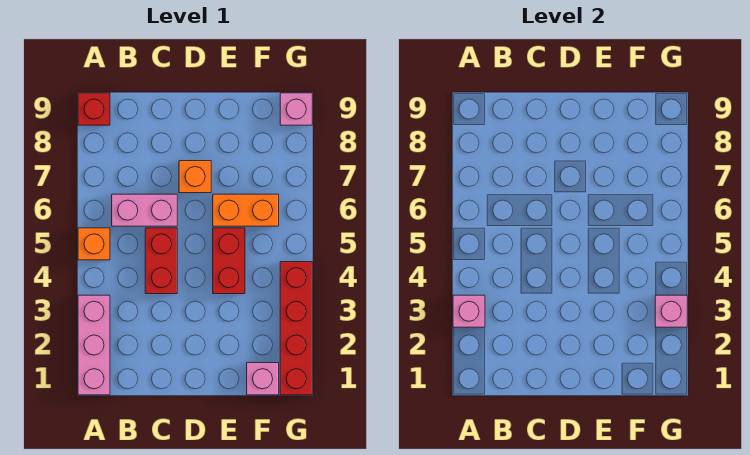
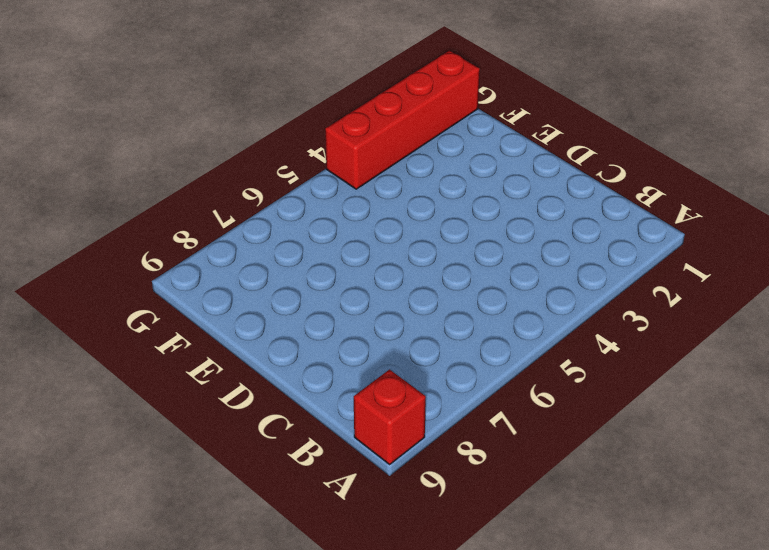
none -> pink 1x3 brick [78,295,110,395]
none -> orange 1x1 brick [78,228,110,260]
none -> pink 1x2 brick [112,194,177,226]

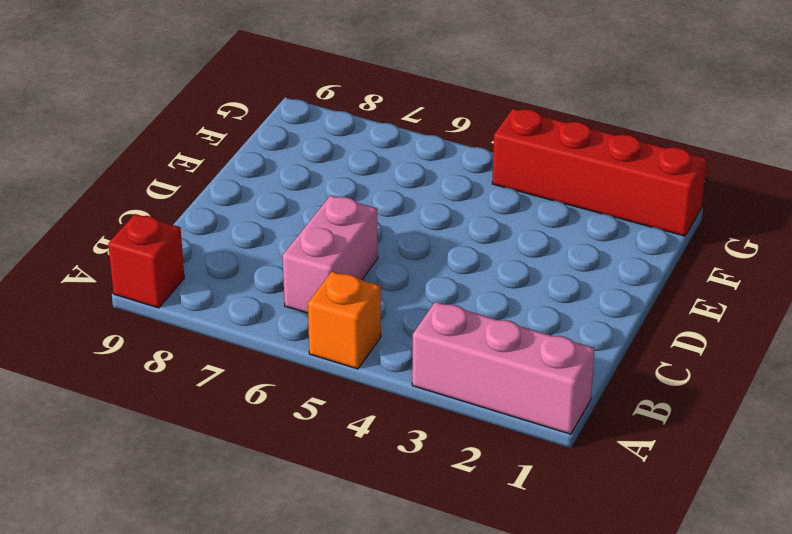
none -> red 1x2 brick [145,228,177,294]
none -> orange 1x1 brick [179,161,211,193]
none -> red 1x2 brick [213,228,245,294]

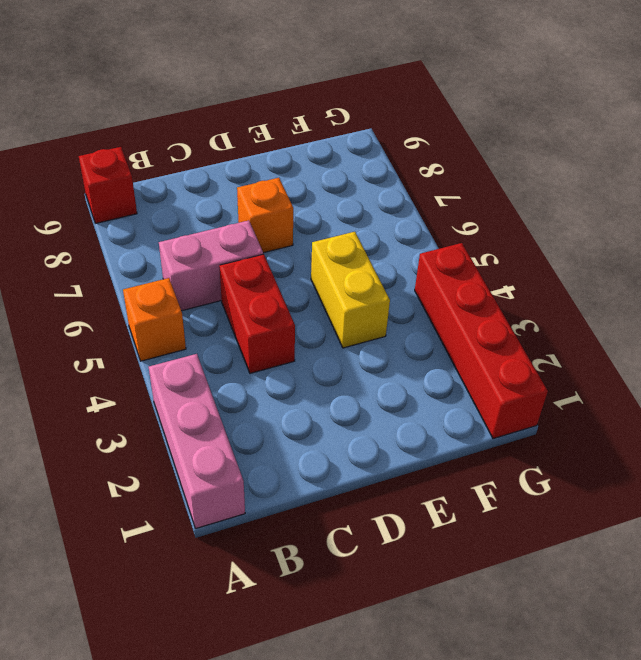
yellow 1x2 brick [311,232,390,348] -> red 1x2 brick [213,228,245,294]
none -> orange 1x2 brick [213,194,279,226]
none -> pink 1x1 brick [247,363,279,395]
none -> pink 1x1 brick [280,93,312,125]

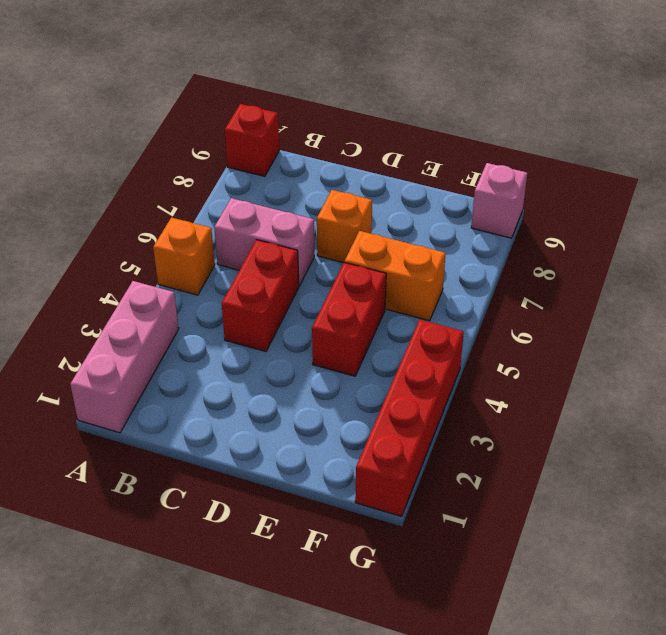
none -> pink 1x1 brick [247,363,279,395]
none -> pink 1x1 brick [453,295,485,327]
none -> pink 1x1 brick [655,295,687,327]

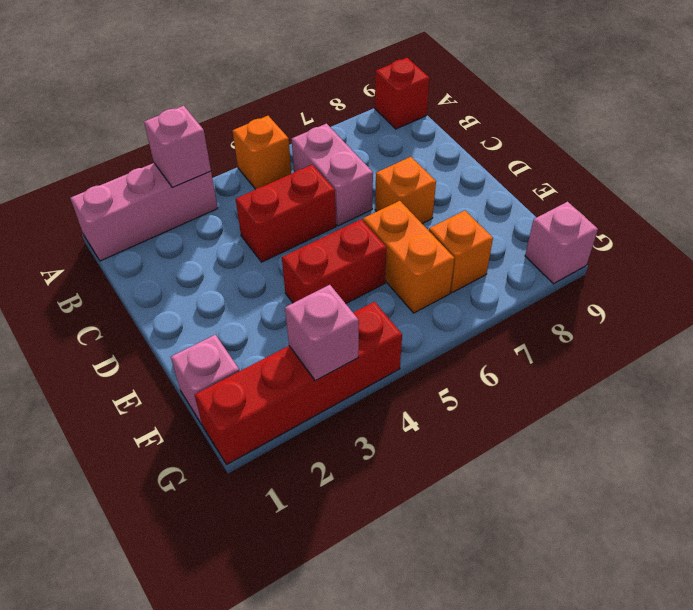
orange 1x1 brick [429,211,493,293] -> none

